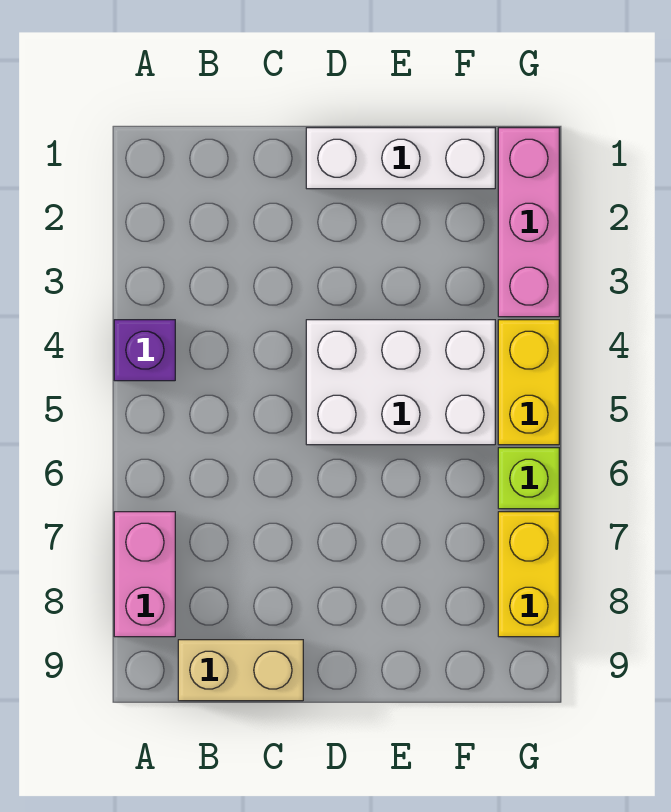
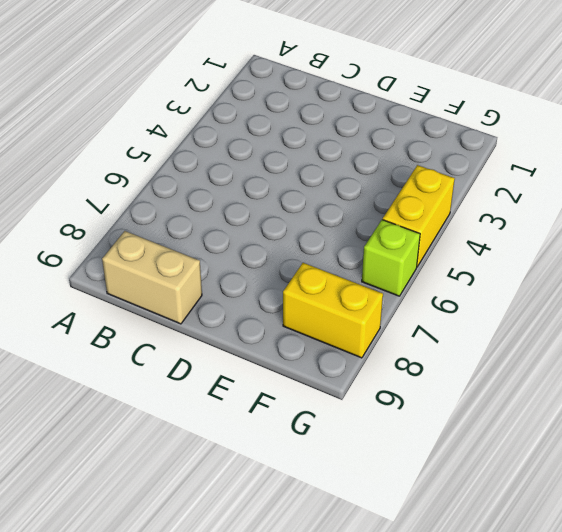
yellow 1x2 brick [283,263,383,358] -> yellow 1x2 brick turned to [498,512,559,637]
none -> purple 1x1 brick [114,320,175,381]
none -> pink 1x2 brick [114,512,175,637]

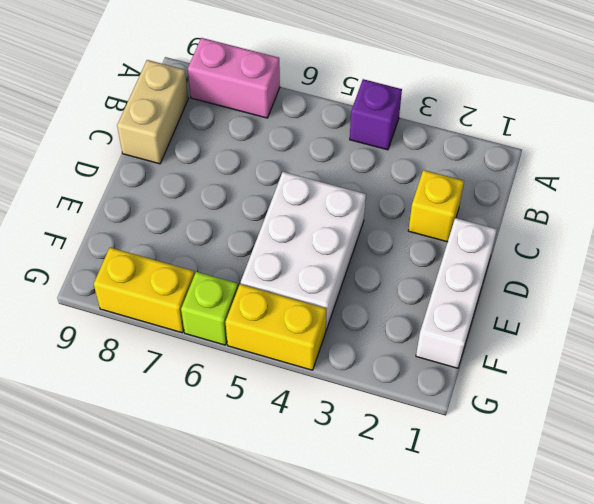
yellow 1x1 brick [408,170,464,242] -> none
none -> pink 1x3 brick [498,128,559,317]

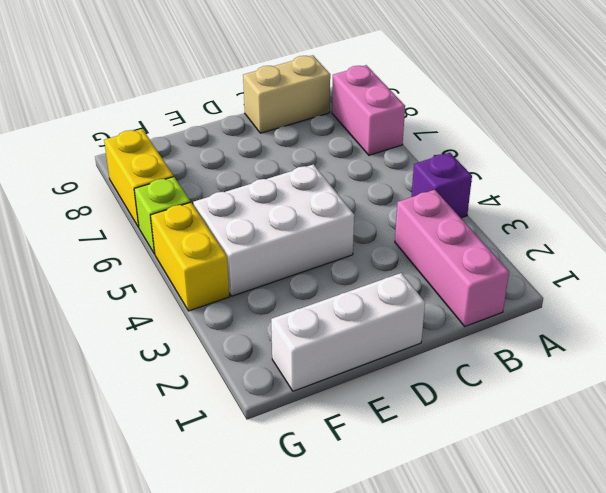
pink 1x3 brick [395,190,509,326] -> pink 1x3 brick moved to [498,128,559,317]

